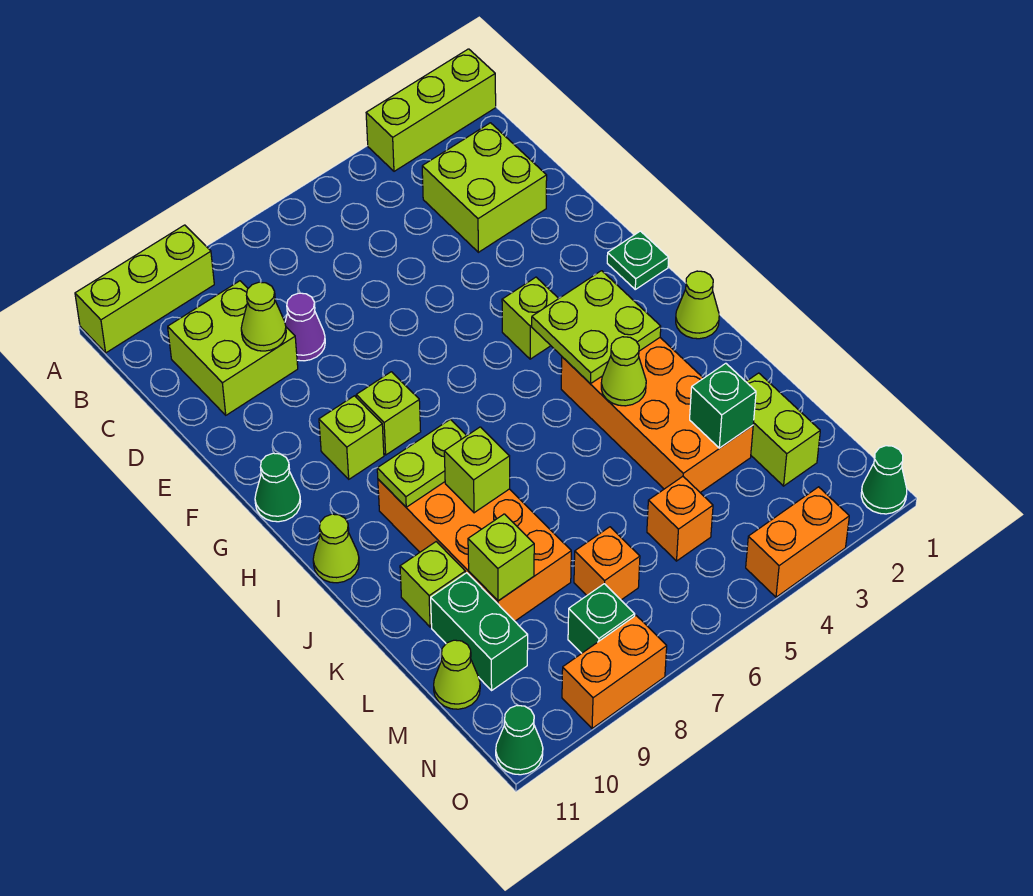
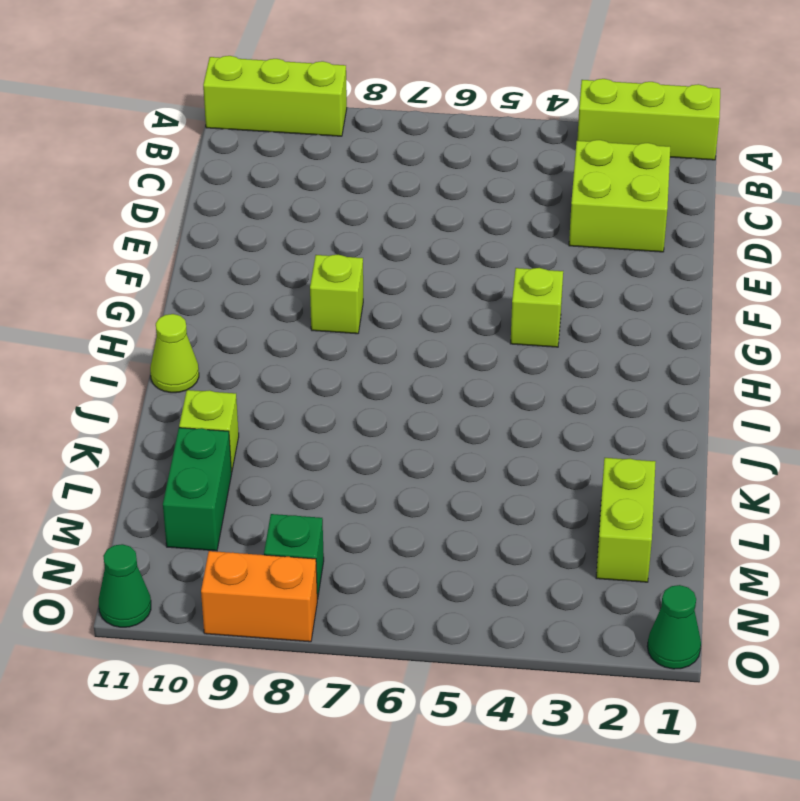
none -> lime 2x2 brick [168,281,298,415]
none -> purple 1x1 cone [285,293,325,361]
none -> green 1x1 plate [607,231,669,289]
none -> lime 1x1 brick [319,396,384,479]

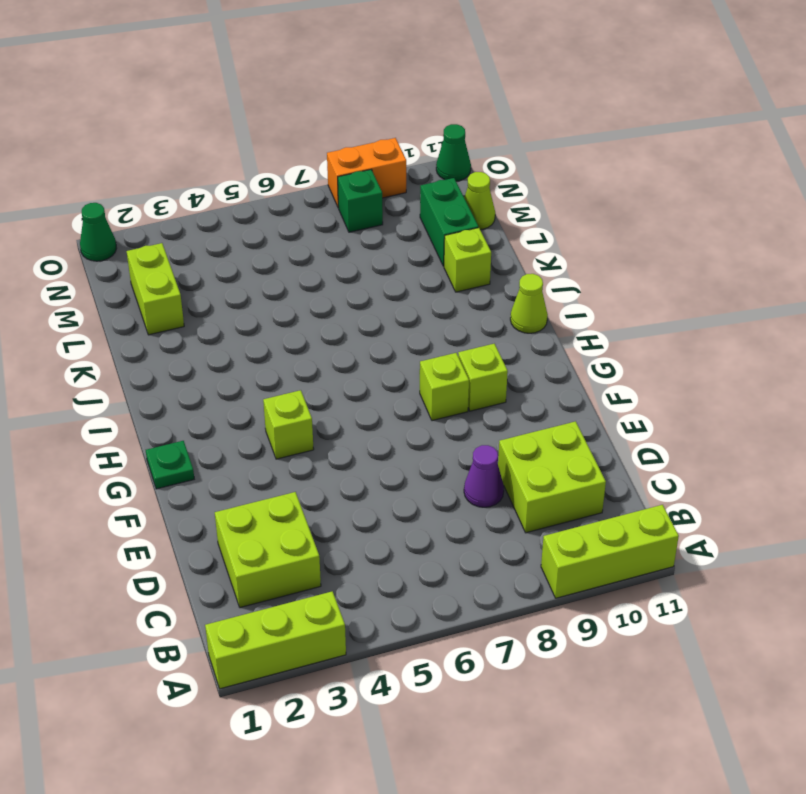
none -> green 1x1 cone [255,453,301,522]
none -> lime 1x1 cone [676,271,719,339]
none -> orange 2x4 brick [561,338,753,493]
none -> orange 2x4 brick [378,479,571,621]

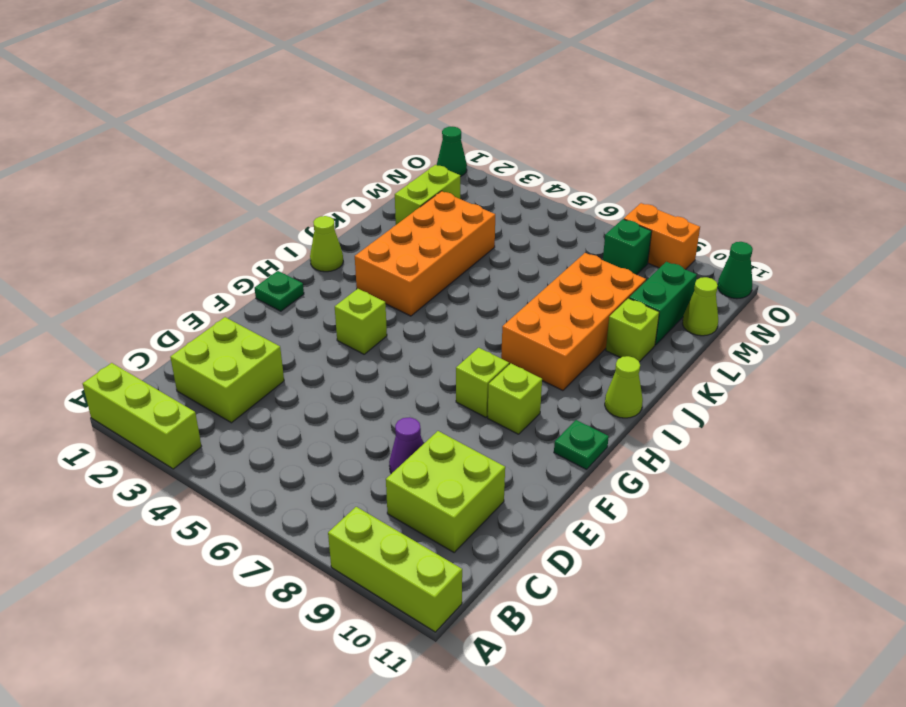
green 1x1 plate [554,420,609,470] -> green 1x1 cone [255,453,301,522]
none -> orange 1x1 brick [647,477,713,561]
none -> orange 1x1 brick [574,527,640,600]
none -> orange 1x2 brick [746,487,849,597]
none -> lime 1x1 cone [241,282,286,351]

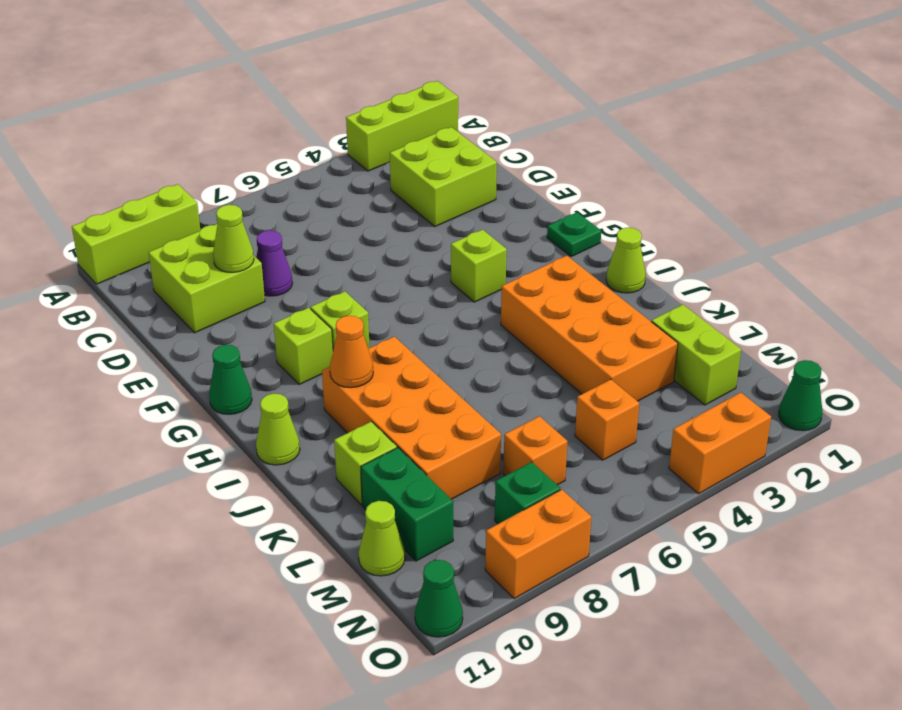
orange 1x1 cone [330,316,373,388] -> lime 1x2 plate [377,419,467,507]
none -> lime 2x2 plate [532,271,661,384]
none -> lime 1x1 cone [601,337,646,406]
none -> lime 1x1 brick [444,427,510,513]
none -> green 1x1 brick [690,363,756,448]

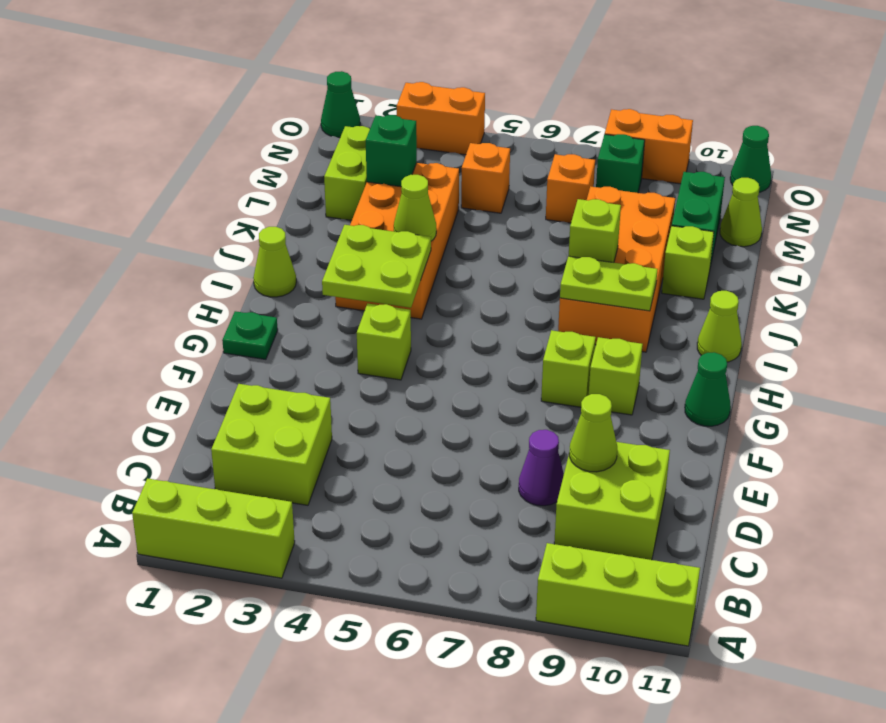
none -> lime 1x1 brick [468,514,534,601]

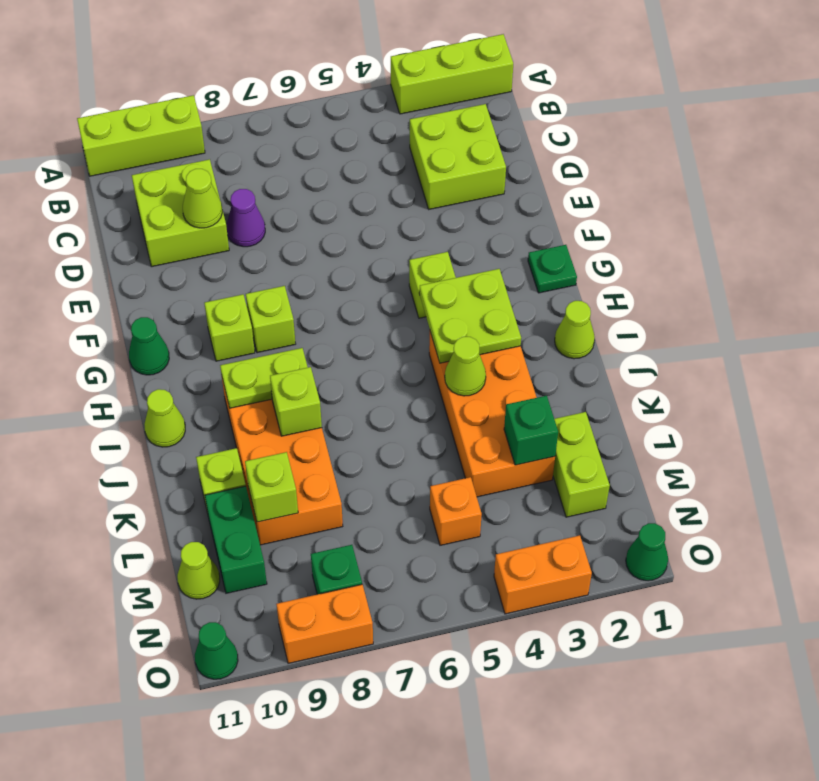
none -> orange 1x1 brick [574,527,640,600]

